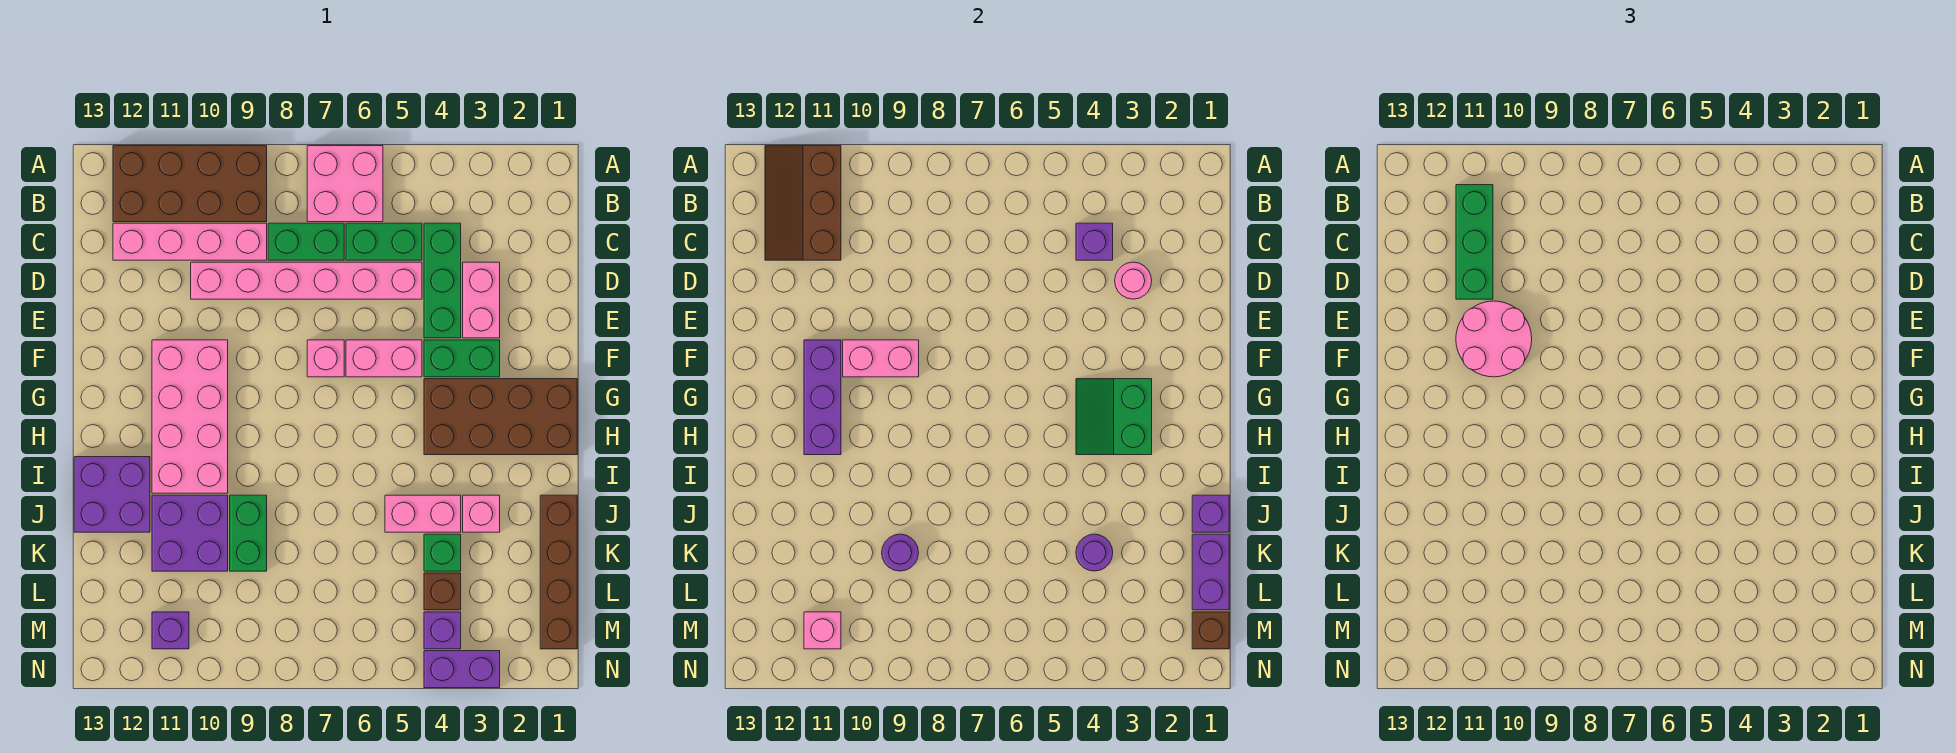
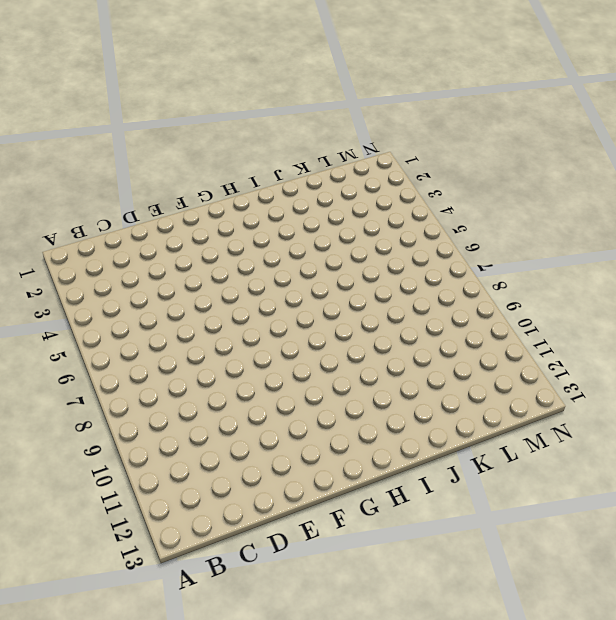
none -> pink 2x2 brick [307,146,383,222]
none -> brown 2x4 brick [113,146,267,222]
none -> green 1x3 brick [424,223,461,338]
none -> green 1x2 brick [346,223,422,260]

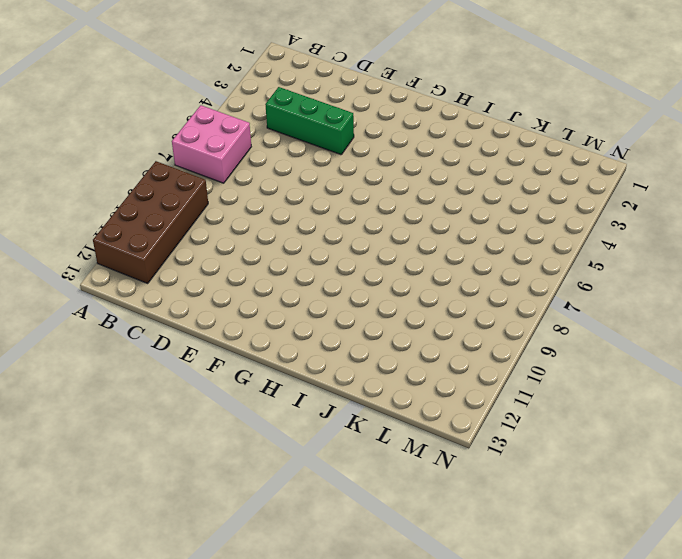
none -> green 1x2 brick [346,223,422,260]
none -> green 1x2 brick [268,223,344,260]
none -> pink 1x4 brick [113,223,267,260]
none -> pink 1x2 brick [463,262,500,338]

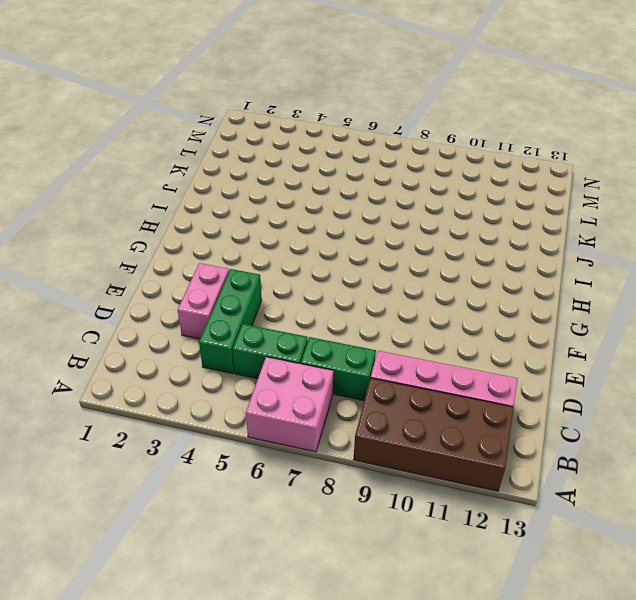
none -> pink 1x6 brick [191,262,422,299]
none -> green 1x2 brick [424,340,500,377]
none -> pink 1x2 brick [346,340,422,377]
none -> pink 1x1 brick [307,340,344,377]

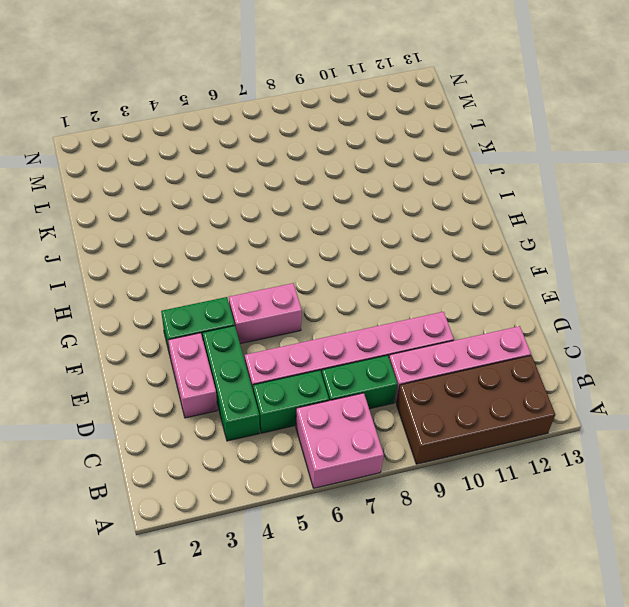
none -> pink 1x1 brick [307,340,344,377]
none -> pink 2x4 brick [152,340,228,493]
none -> brown 2x4 brick [424,379,577,455]
none -> purple 2x2 brick [74,457,150,532]

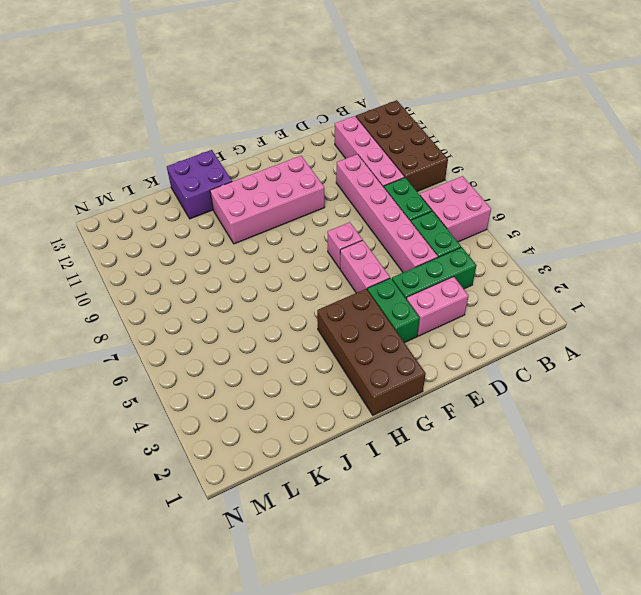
none -> brown 1x4 brick [540,495,577,649]
none -> pink 1x1 brick [463,495,500,532]
none -> pink 1x2 brick [385,495,461,532]
none -> green 1x2 brick [230,495,267,571]

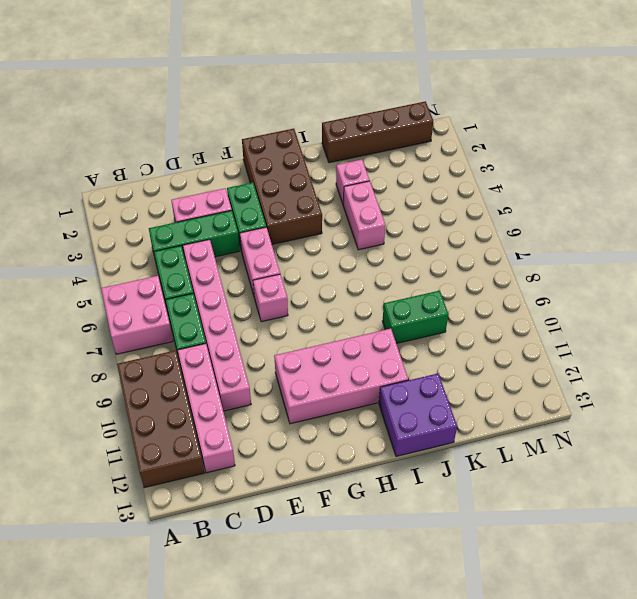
none -> purple 2x2 brick [152,495,228,571]
none -> green 1x1 brick [424,534,461,571]
none -> brown 1x1 brick [424,573,461,610]
none -> purple 1x1 brick [424,612,461,649]

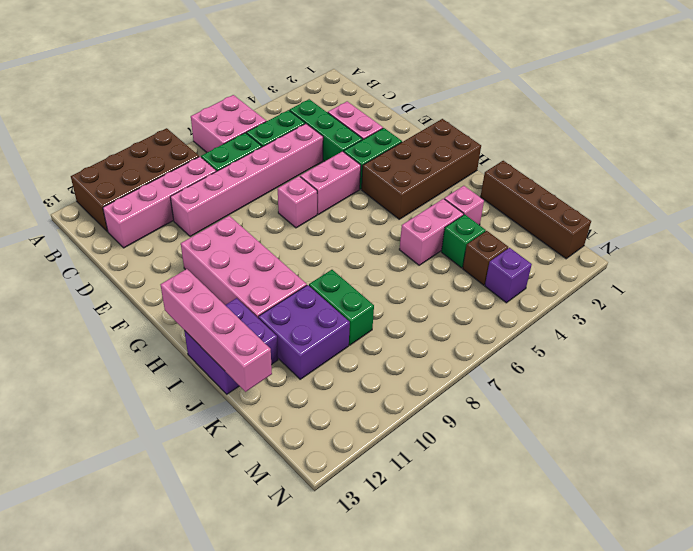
pink 1x4 brick [161,269,272,392] -> none
none -> purple 1x1 brick [152,612,189,649]
none -> purple 1x2 brick [424,651,500,688]
none -> brown 2x3 slope [765,146,841,260]
none -> purple 1x1 brick [1076,223,1113,260]

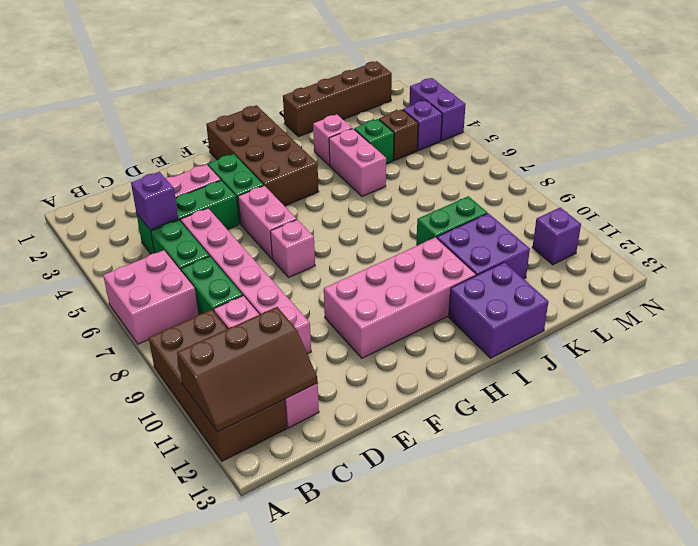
none -> pink 1x1 round brick [1115,262,1152,299]
none -> pink 1x2 brick [843,340,919,377]
none -> purple 1x3 brick [804,340,841,455]
none -> green 2x2 slope [1076,379,1152,455]

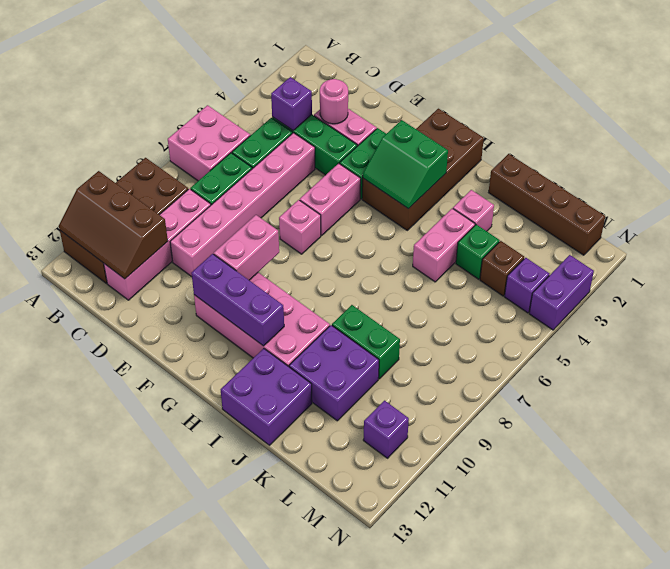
none -> purple 1x1 brick [1192,495,1229,532]
none -> purple 1x2 brick [1192,534,1229,610]
none -> purple 1x1 round brick [1076,534,1113,571]
none -> purple 1x1 round brick [882,534,919,571]

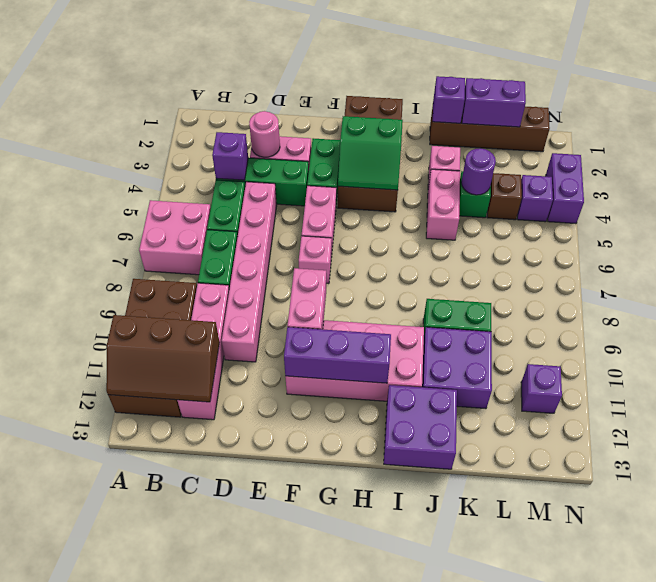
none -> purple 1x1 round brick [882,534,919,571]
none -> brown 1x1 brick [1192,612,1229,649]
none -> pink 1x1 brick [804,612,841,649]
none -> green 1x3 brick [1456,185,1493,299]

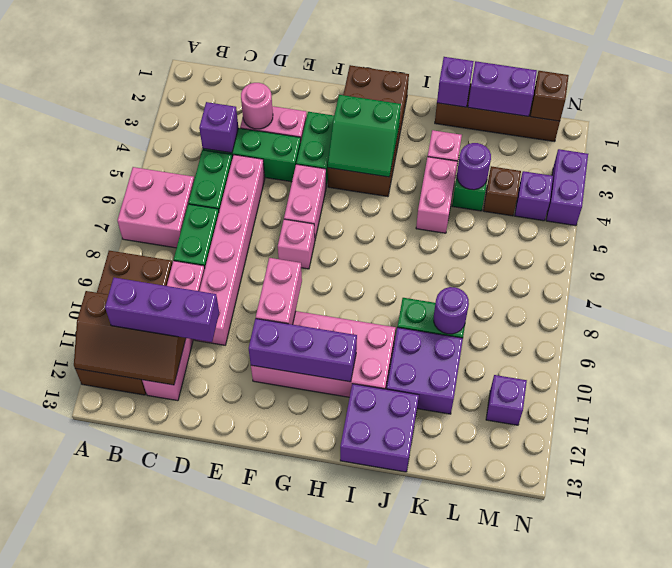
purple 1x3 brick [105,278,219,342] -> green 1x3 brick [1456,185,1493,299]
none -> pink 1x1 brick [804,612,841,649]
none -> pink 2x2 round brick [1456,301,1532,377]

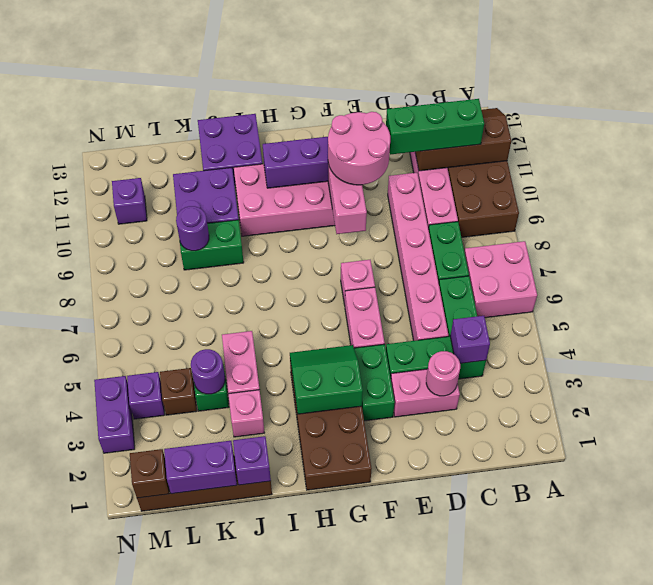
none -> pink 1x1 brick [804,612,841,649]

